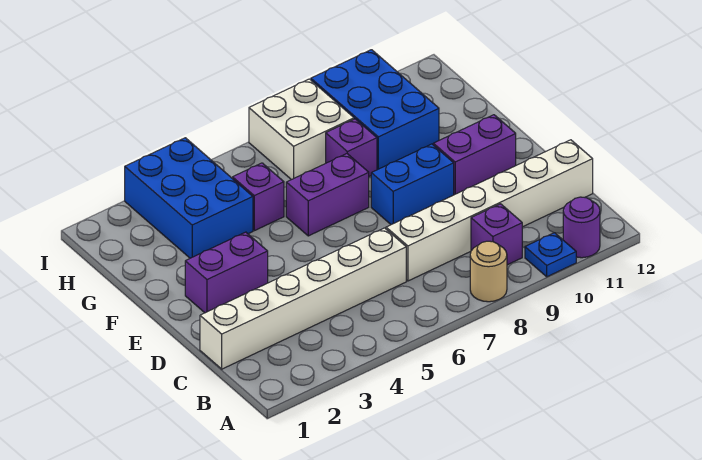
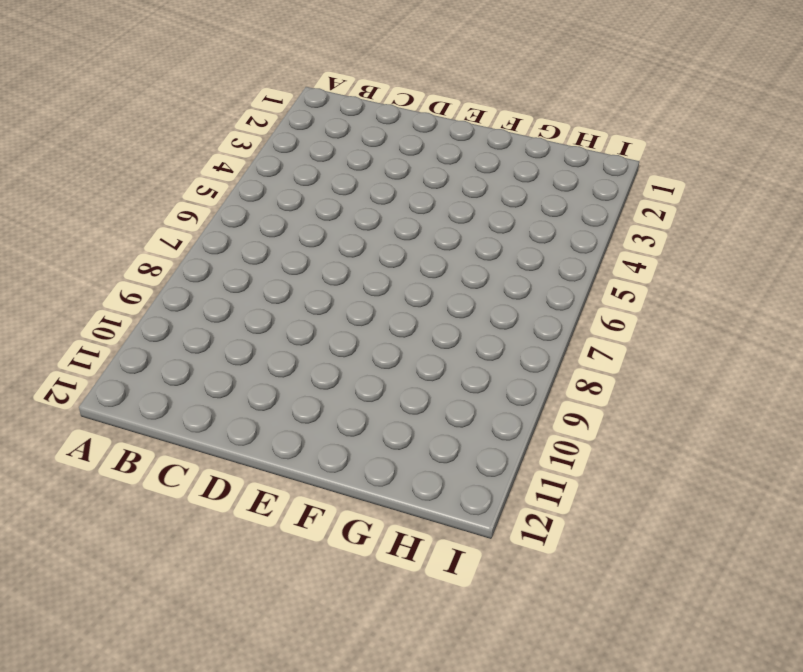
none -> tan 1x1 round brick [470,241,507,302]
none -> blue 1x1 plate [525,233,576,277]
none -> purple 1x1 round brick [563,197,600,258]

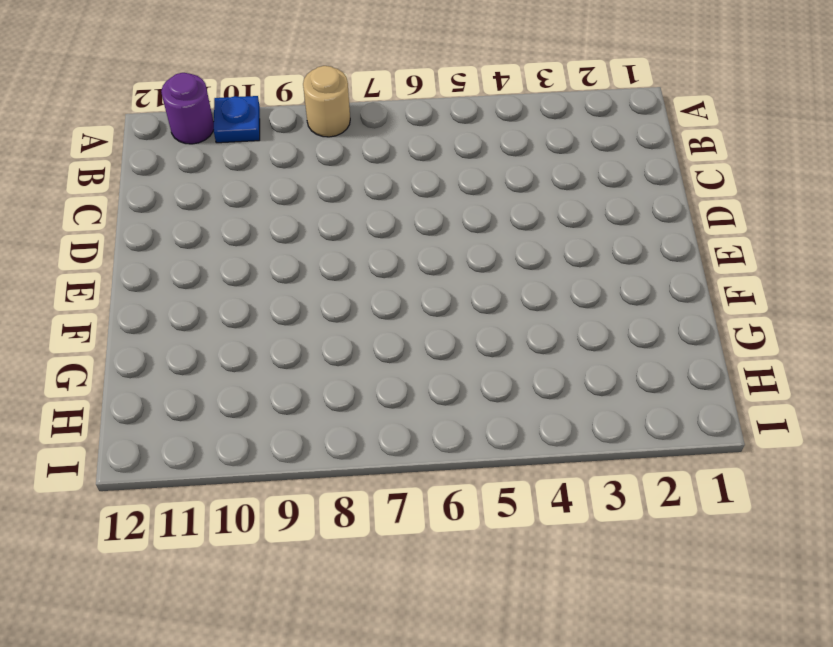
none -> purple 1x1 brick [471,204,522,265]
none -> white 1x6 brick [200,228,406,369]
none -> white 1x6 brick [386,140,593,281]

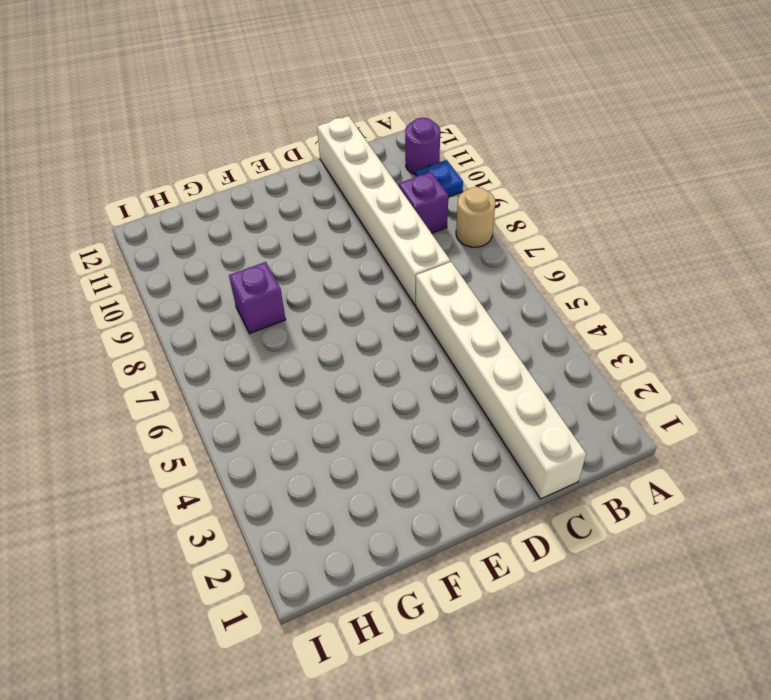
none -> purple 1x2 brick [185,232,268,313]
none -> blue 1x2 brick [371,144,454,225]
none -> purple 1x2 brick [433,115,516,195]

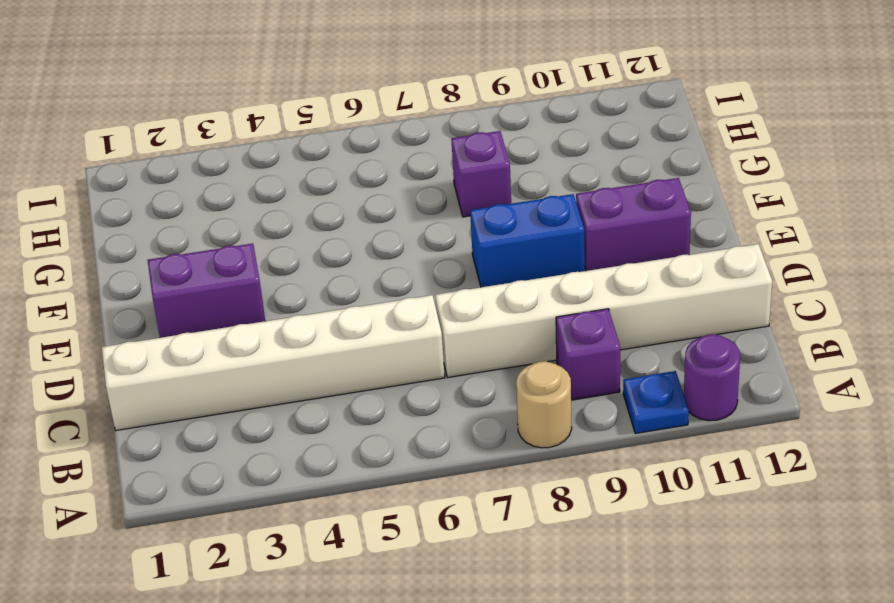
none -> purple 1x2 brick [286,154,369,236]
none -> blue 2x3 brick [125,138,253,258]
none -> purple 1x1 brick [233,163,284,231]

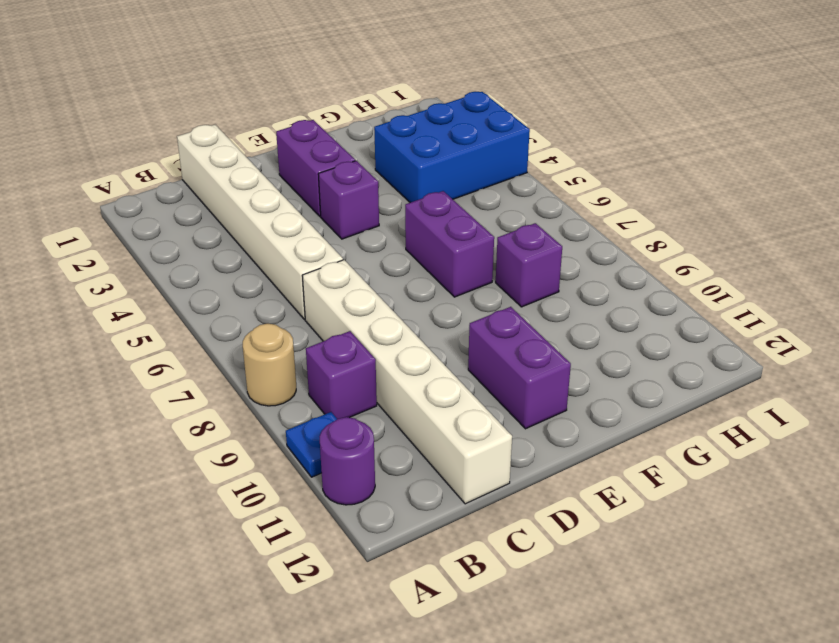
purple 1x1 brick [318,161,379,239] -> purple 1x1 brick moved to [233,163,284,231]
none -> blue 1x2 brick [371,144,454,225]
none -> blue 2x3 brick [311,50,439,170]
none -> white 2x2 brick [249,79,354,180]

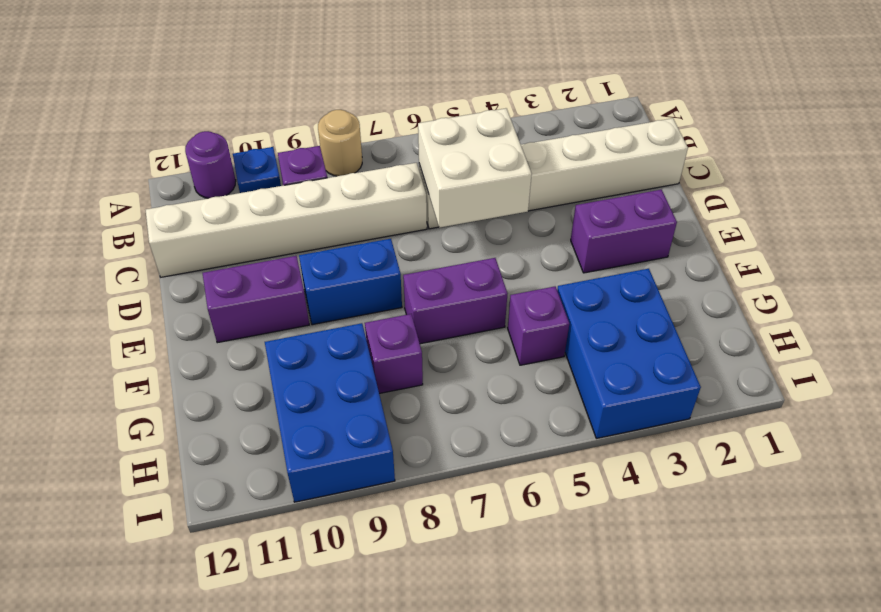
white 2x2 brick [418,108,532,228] -> white 2x2 brick moved to [249,79,354,180]

